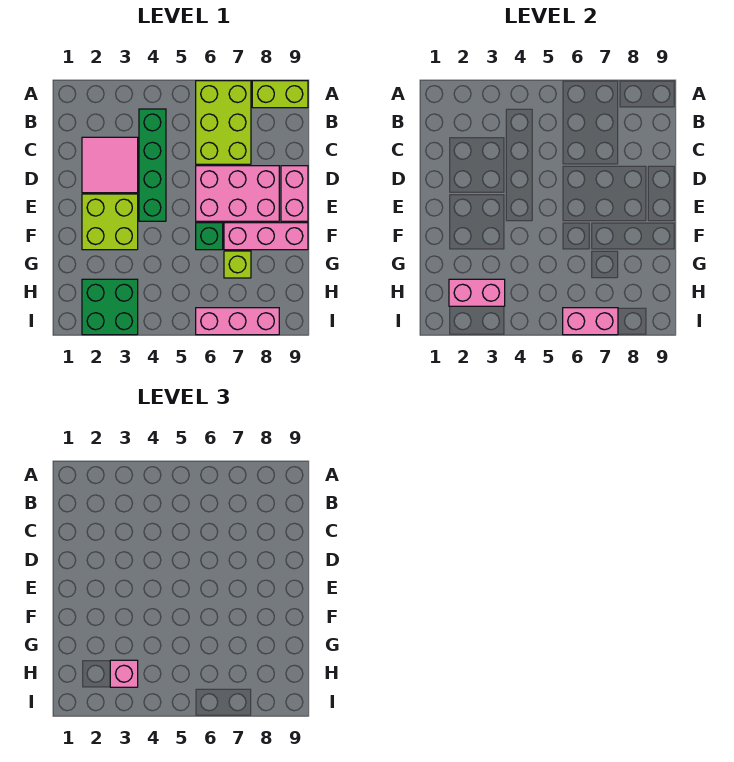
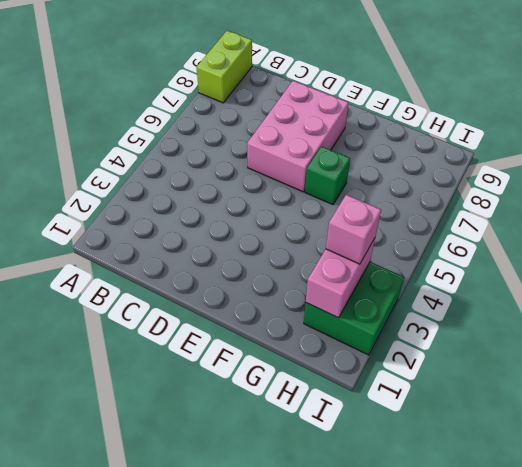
none -> lime 2x3 brick [196,81,251,164]
none -> green 1x4 brick [139,109,166,221]
none -> pink 2x2 tile [82,137,138,193]

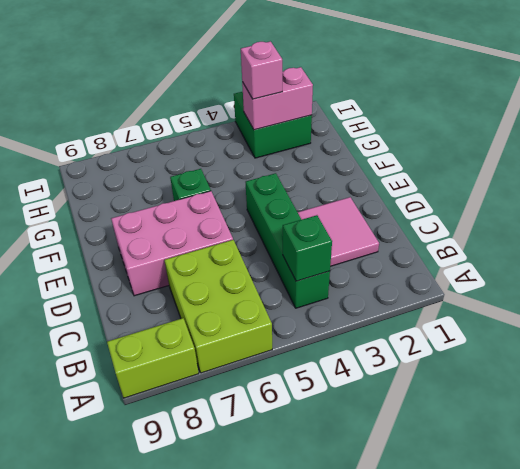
green 1x1 brick [283,215,332,281] -> none
none -> pink 1x2 brick [281,166,308,221]
none -> lime 2x2 brick [82,194,138,250]
none -> pink 1x3 brick [224,223,308,250]

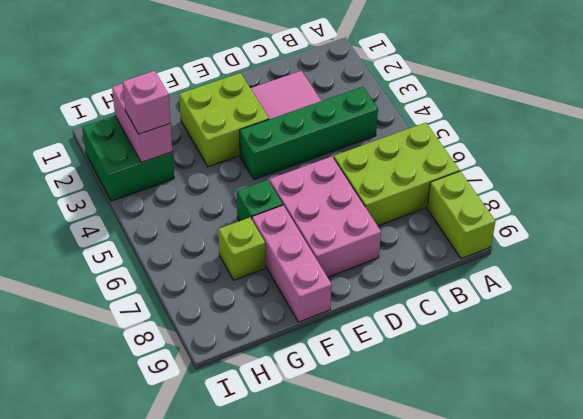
none -> pink 1x2 brick [281,166,308,221]
none -> pink 1x3 brick [196,308,279,335]
none -> pink 1x2 brick [563,308,618,335]

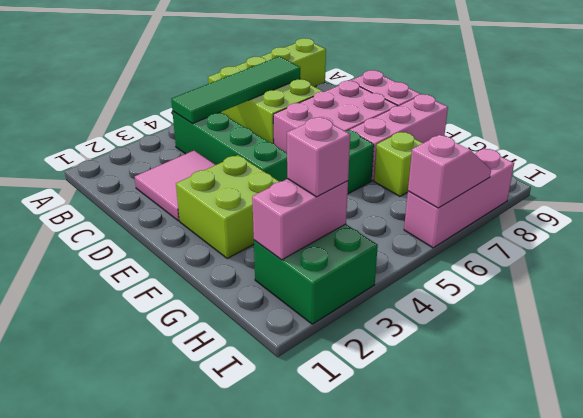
green 1x4 tile [171,57,300,124] -> none
pink 1x2 slope [408,135,491,208] -> pink 1x2 brick [563,308,618,335]

